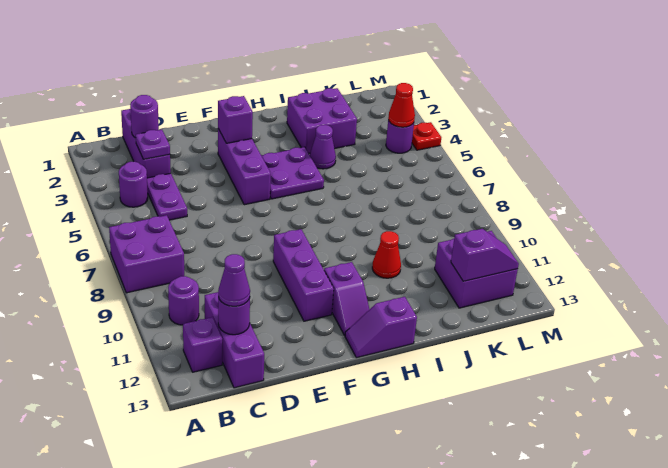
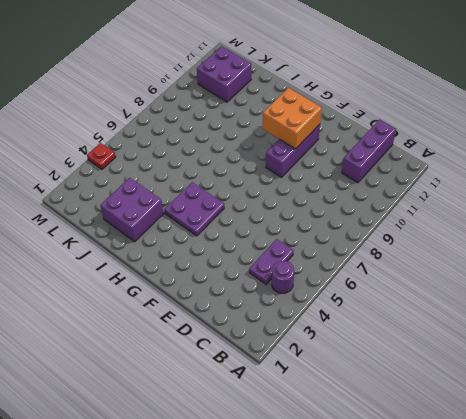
orange 2x2 brick [263,88,322,149] -> none
none -> purple 2x2 brick [109,215,184,293]
none -> purple 1x1 round brick [168,276,199,325]
none -> purple 1x1 brick [183,317,222,372]

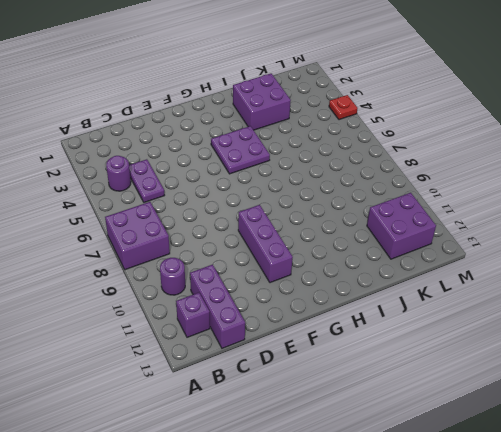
none -> purple 1x3 brick [121,109,171,178]
none -> purple 1x3 brick [218,129,271,205]
none -> purple 1x2 slope [324,262,370,335]

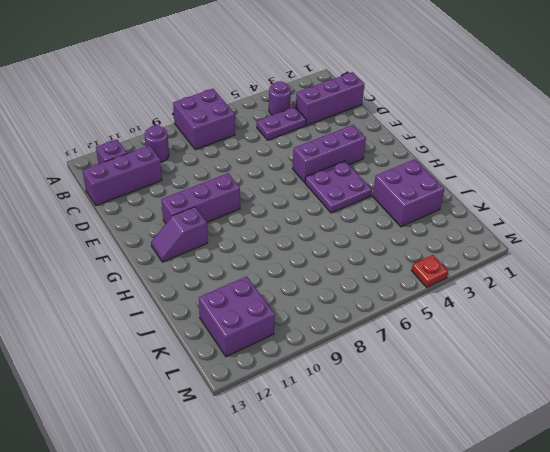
none -> purple 1x2 slope [345,297,417,358]
none -> purple 1x1 cone [310,125,336,169]
none -> red 1x1 cone [372,231,401,278]

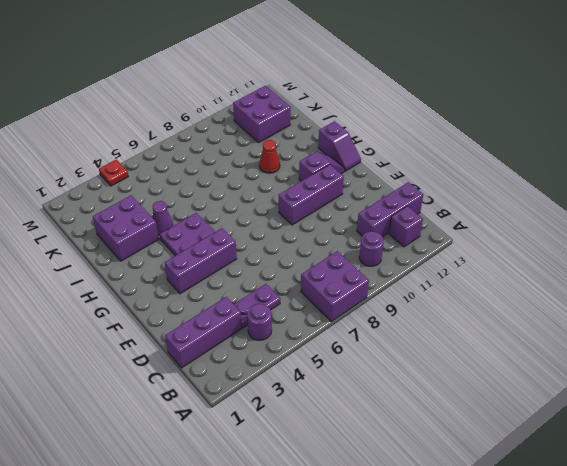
none -> purple 1x1 round brick [386,120,414,153]
none -> purple 1x1 round brick [130,95,159,138]
none -> purple 1x1 plate [136,130,170,159]

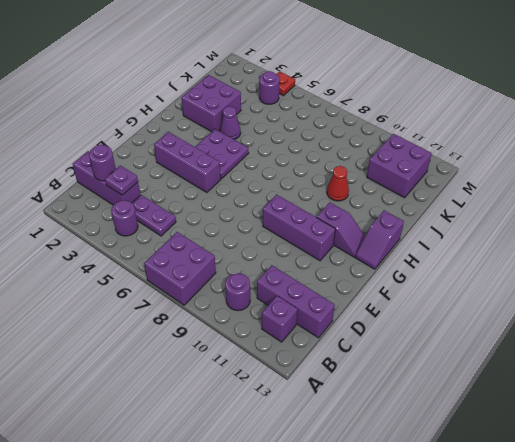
none -> purple 1x1 round brick [218,297,250,335]
none -> purple 1x1 brick [218,96,253,143]
none -> purple 1x2 slope [451,229,519,281]

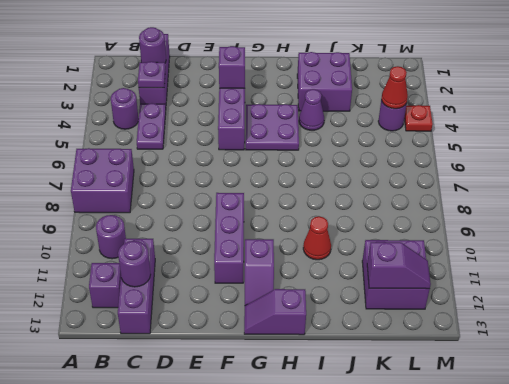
none -> purple 1x1 cone [218,254,250,306]

